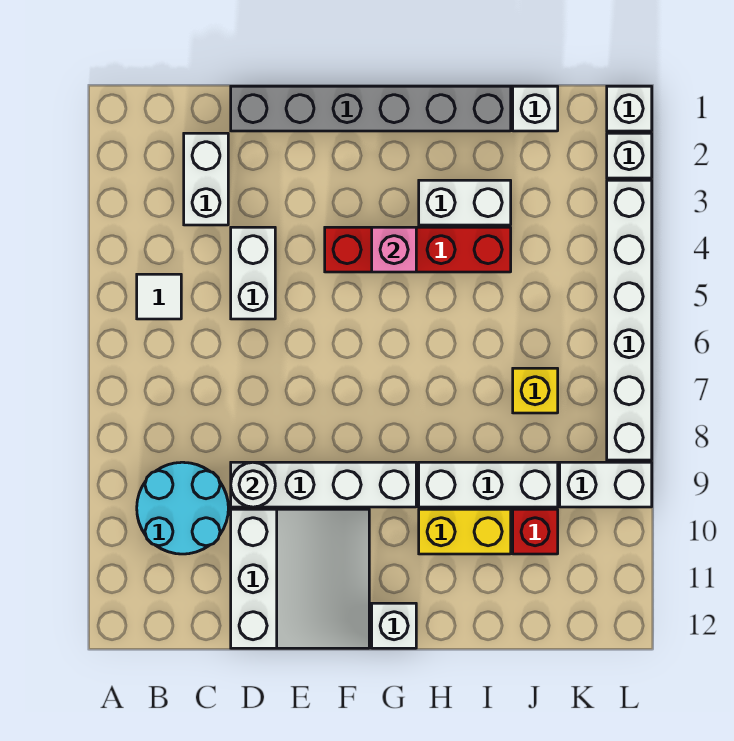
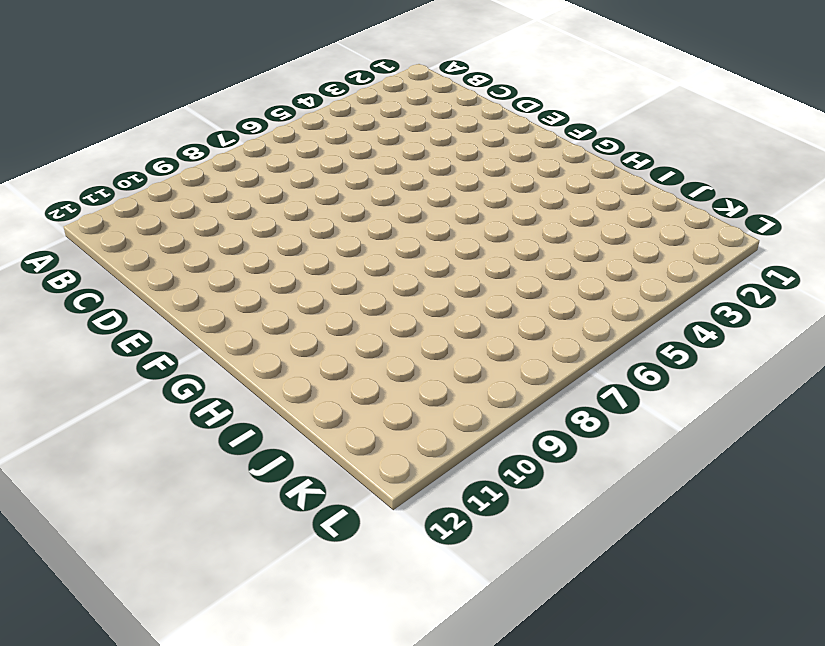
none -> white 1x1 tile [137,274,181,319]
none -> cyan 2x2 round brick [137,462,228,554]
none -> white 1x2 brick [184,133,228,225]

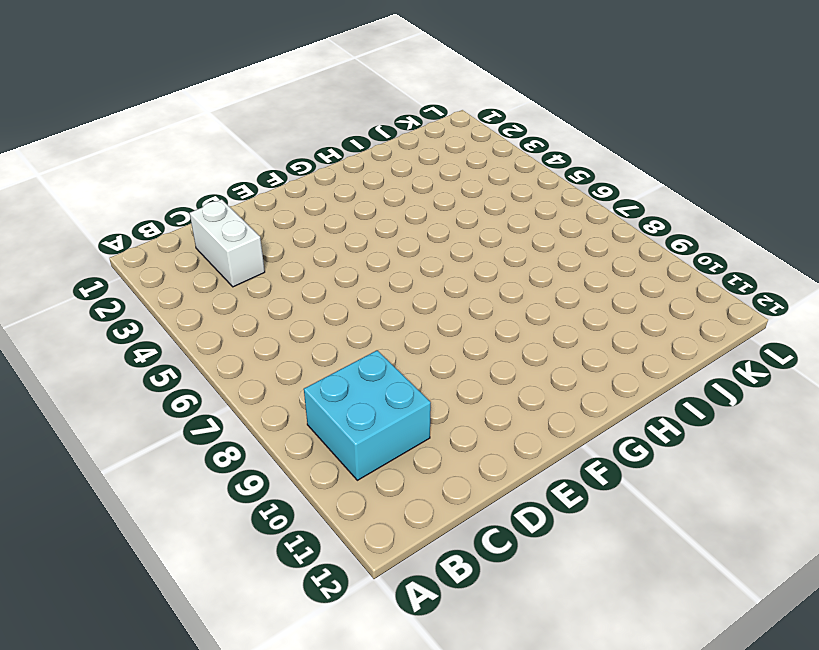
cyan 2x2 brick [304,350,431,480] -> cyan 2x2 round brick [137,462,228,554]
none -> white 1x1 tile [137,274,181,319]
none -> grey 1x6 brick [231,86,511,131]
none -> white 1x2 brick [231,227,275,319]

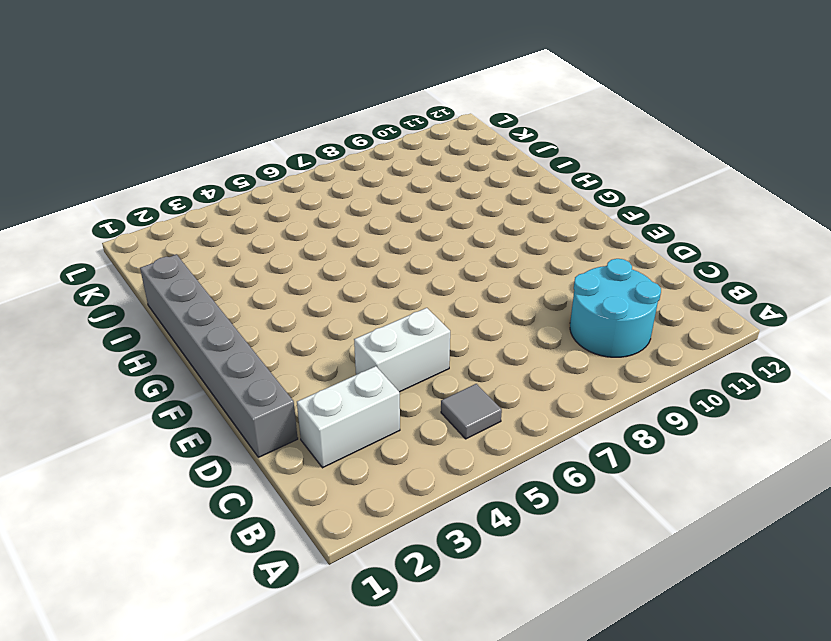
grey 1x1 tile [441,384,502,439] -> white 1x1 tile [137,274,181,319]
none -> white 1x4 brick [231,462,416,507]
none -> white 3x3 slope [231,509,369,648]
none -> red 1x4 brick [325,227,511,272]

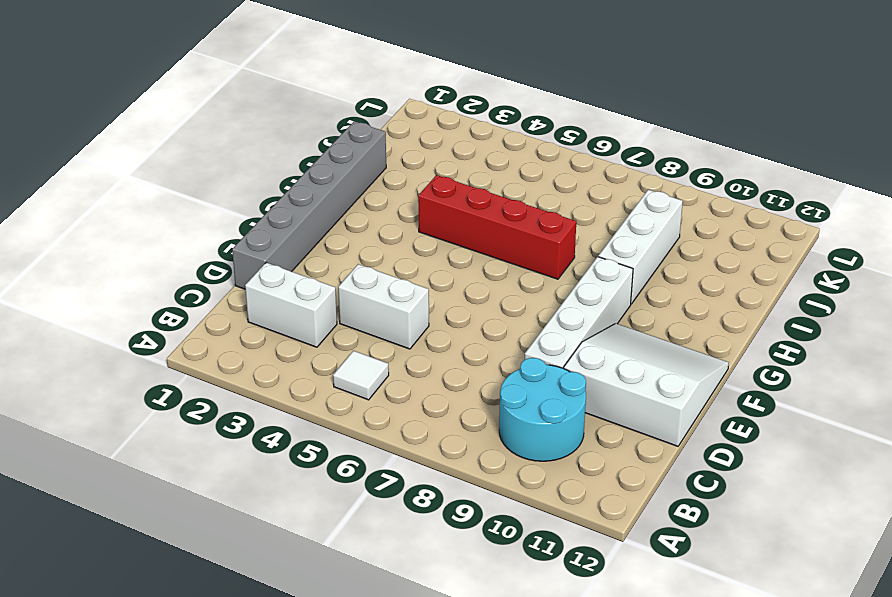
red 1x4 brick [418,175,576,279] -> red 1x4 brick turned to [325,227,511,272]
none -> white 1x1 brick [372,603,416,648]
none -> white 1x2 brick [419,180,511,225]
none -> yellow 1x2 brick [419,509,511,554]

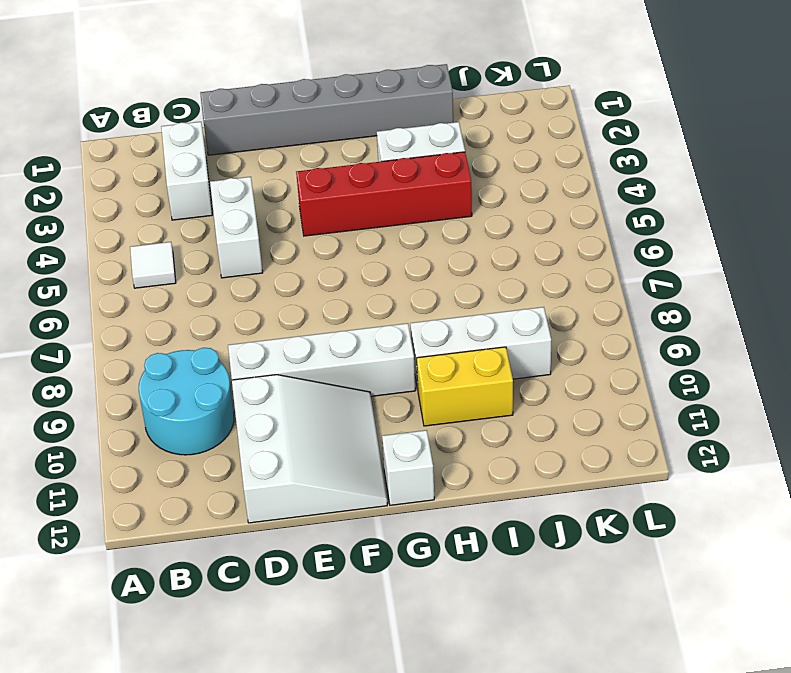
none -> white 1x1 brick [513,86,558,131]
none -> yellow 1x1 brick [513,368,558,413]
none -> red 1x1 brick [513,509,558,554]

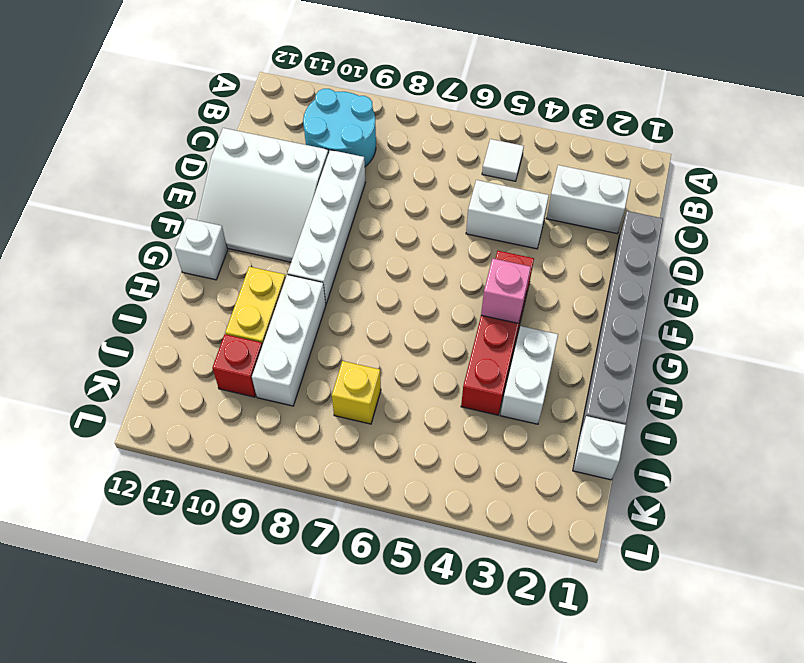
none -> white 1x2 brick [560,462,652,507]
none -> white 1x1 brick [607,86,652,131]
none -> white 1x1 brick [607,133,652,178]

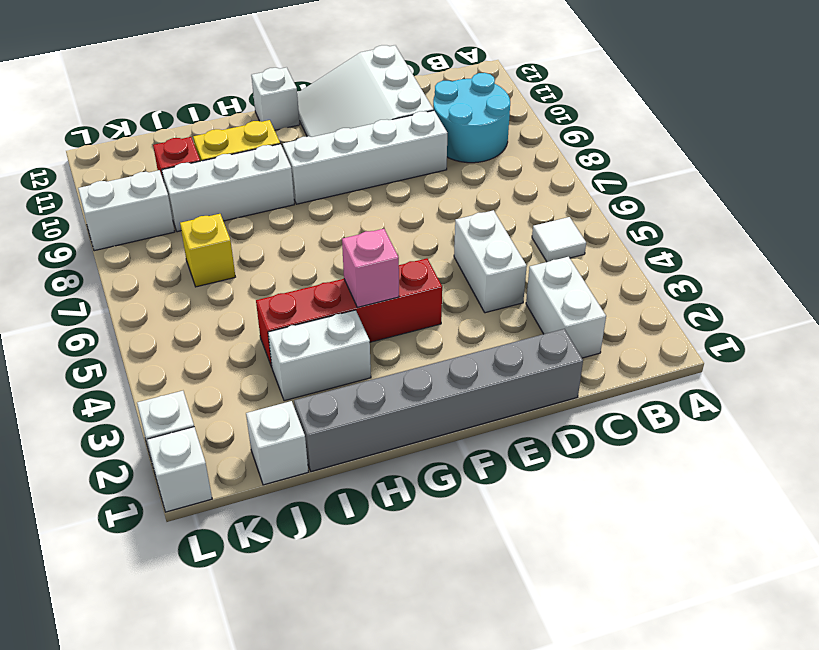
none -> white 1x6 brick [607,180,652,460]
none -> white 1x1 round brick [231,462,275,507]

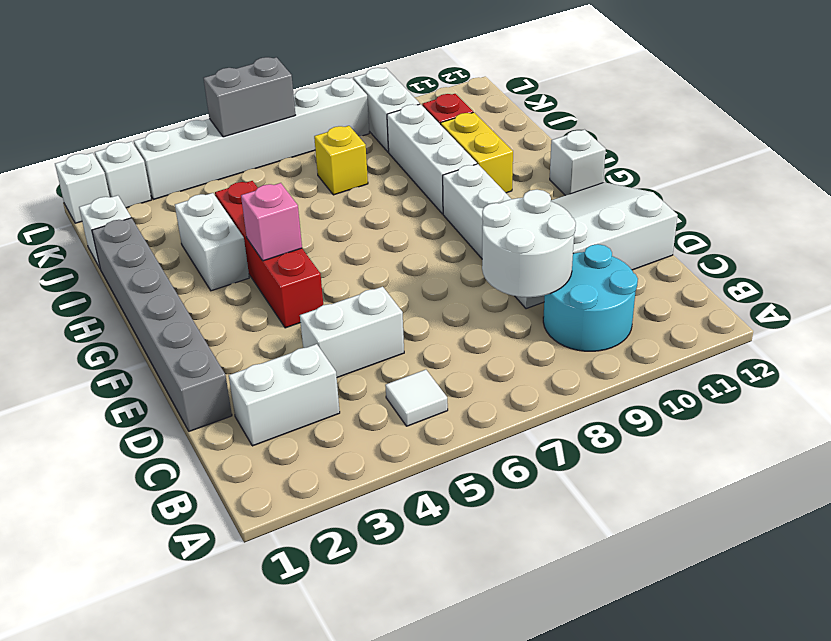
white 2x2 round brick [482,190,576,297] -> white 1x1 round brick [231,462,275,507]
grey 1x2 brick [204,57,295,137] -> none

